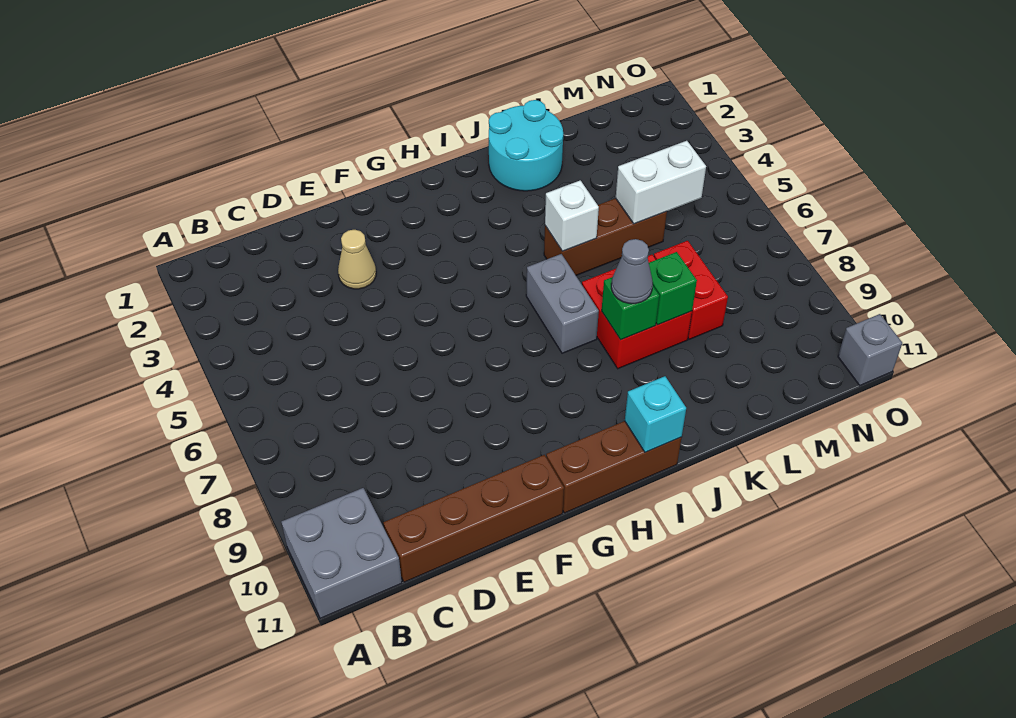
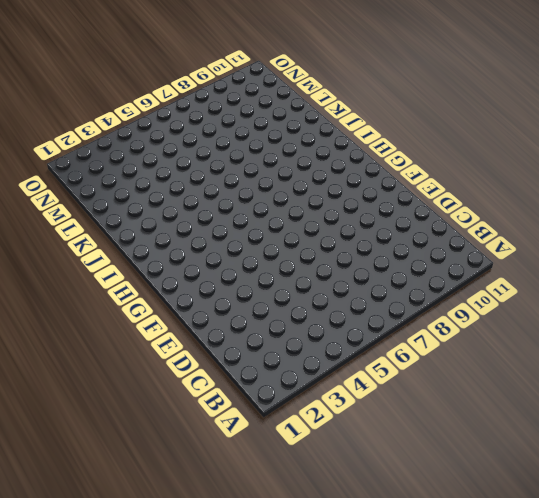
none -> grey 2x2 brick [282,488,402,618]
none -> brown 1x4 brick [384,455,564,582]
none -> tan 1x1 cone [338,230,376,289]

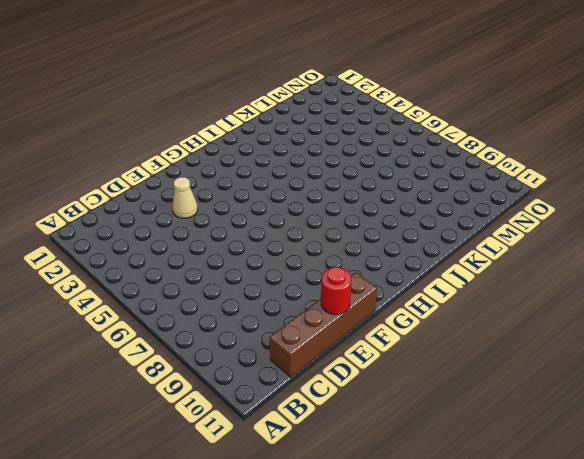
red 1x1 round brick [321,267,351,314] -> none
none -> grey 2x2 brick [282,488,402,618]
none -> brown 1x3 brick [546,421,681,513]
none -> grey 1x2 brick [526,254,599,353]

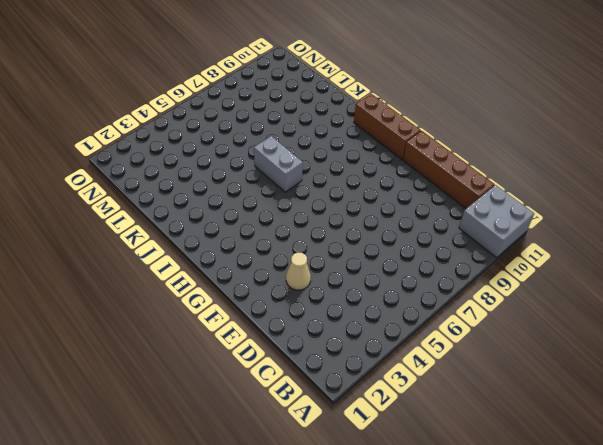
grey 1x2 brick [254,136,303,192] -> grey 1x2 brick turned to [526,254,599,353]
none -> cyan 2x2 round brick [489,100,563,191]
none -> brown 1x3 brick [544,198,667,275]
none -> red 2x2 brick [582,255,692,369]

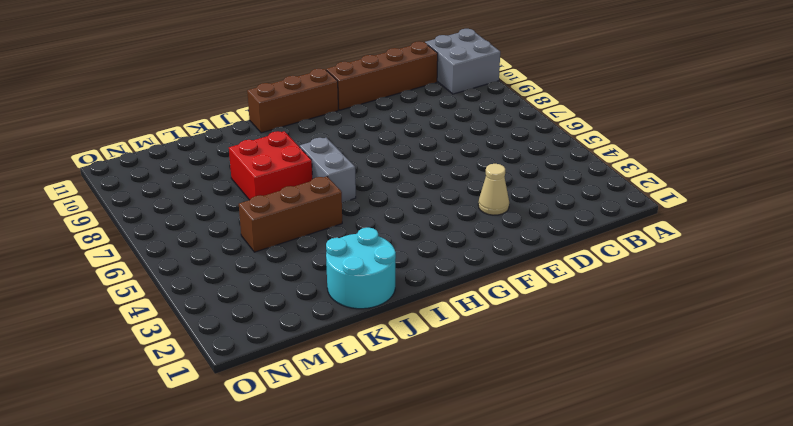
none -> red 1x2 brick [654,241,728,339]
none -> grey 1x1 brick [838,314,902,385]
none -> cyan 1x1 brick [625,376,686,452]

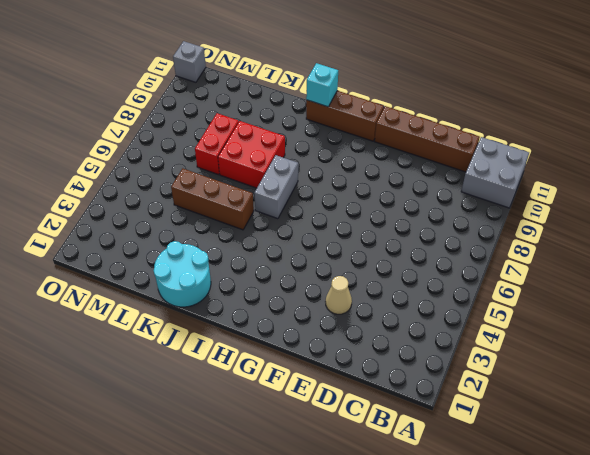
none -> white 1x1 brick [545,180,599,251]
none -> green 1x1 brick [602,277,659,340]
none -> green 1x1 brick [649,252,697,325]

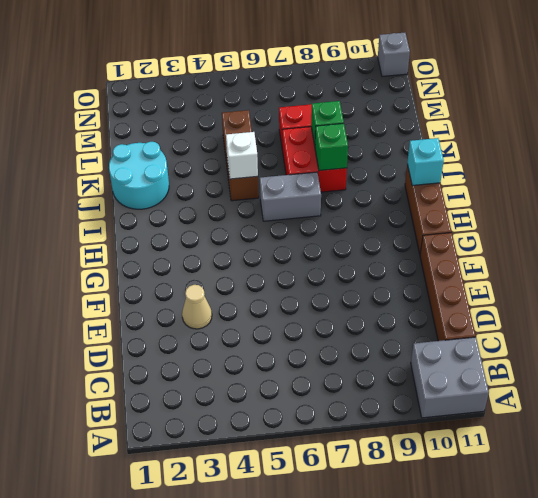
none -> white 1x2 brick [616,141,706,224]
none -> grey 1x1 cone [611,239,653,304]

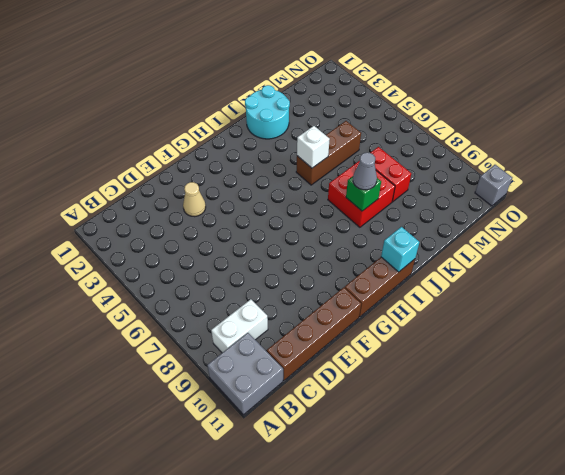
white 1x2 brick [211,299,268,353] -> white 1x2 brick moved to [616,141,706,224]
none -> grey 1x2 brick [526,254,599,353]
none -> green 1x1 brick [649,252,697,325]

